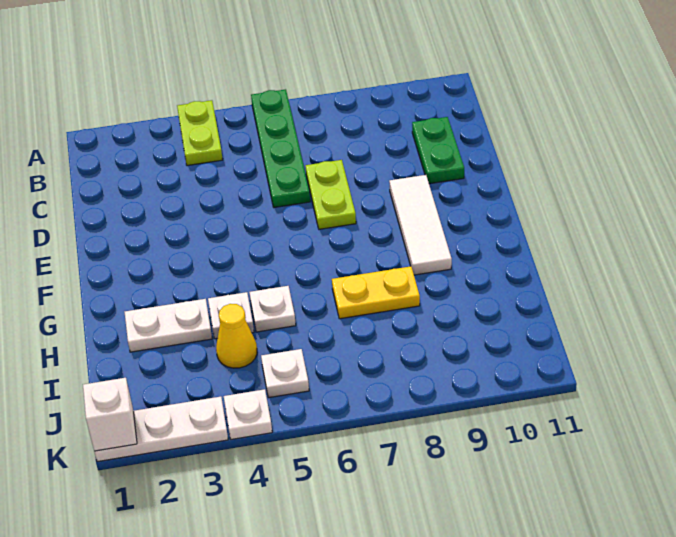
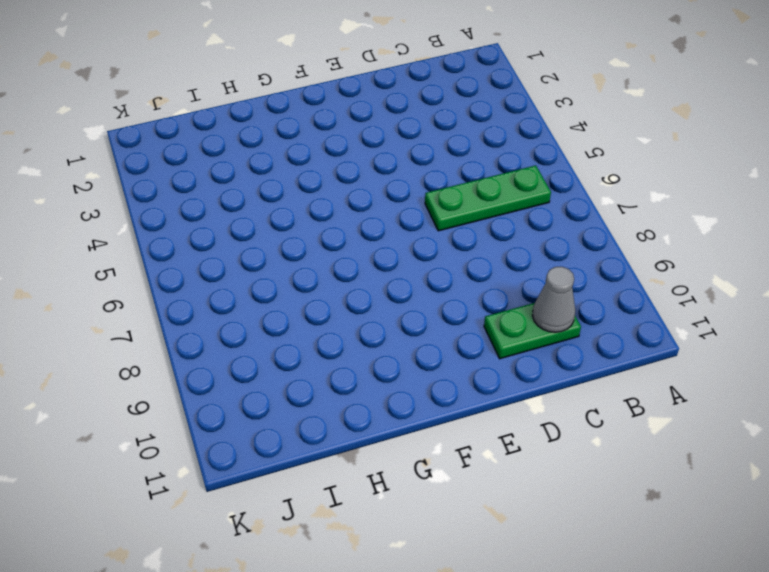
green 1x3 plate [425,165,551,231] -> green 1x4 plate [251,89,310,207]
grey 1x1 cone [532,267,575,332] -> none
none -> lime 1x2 plate [177,100,223,166]
none -> lime 1x2 plate [306,160,356,229]
none -> white 1x3 tile [389,175,452,275]

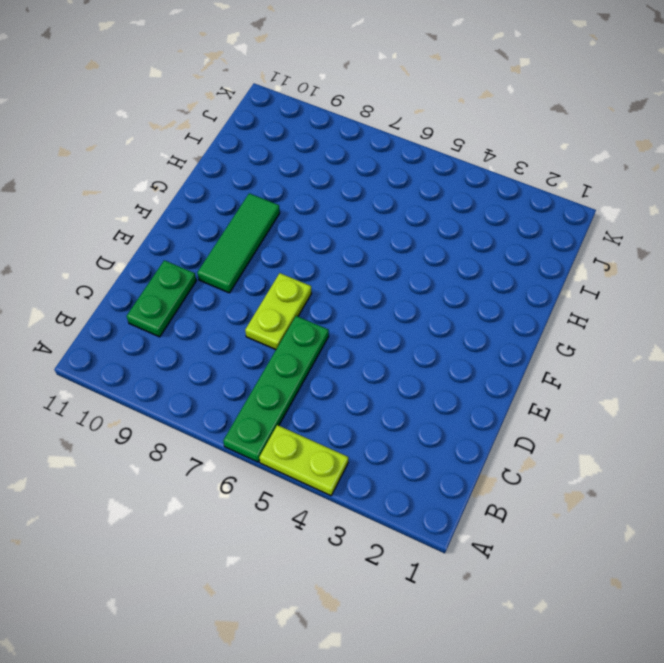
lime 1x2 plate [259,425,348,496] -> lime 1x2 plate turned to [177,100,223,166]
green 1x3 tile [197,193,280,293] -> white 1x3 tile [389,175,452,275]
none -> white 1x2 plate [125,299,212,352]
none -> white 1x1 plate [208,292,254,339]
none -> white 1x1 plate [249,286,296,332]

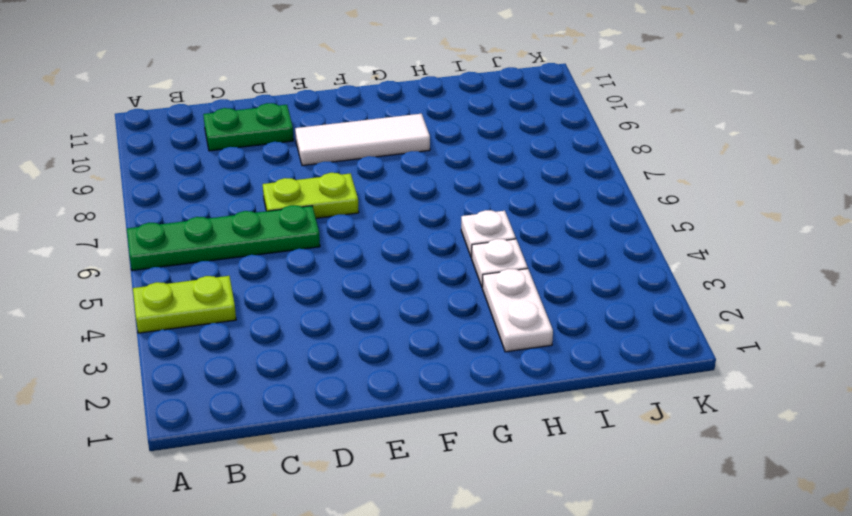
none -> yellow 1x2 plate [332,266,420,319]
none -> yellow 1x1 cone [216,304,257,368]
none -> white 1x1 plate [261,349,309,398]

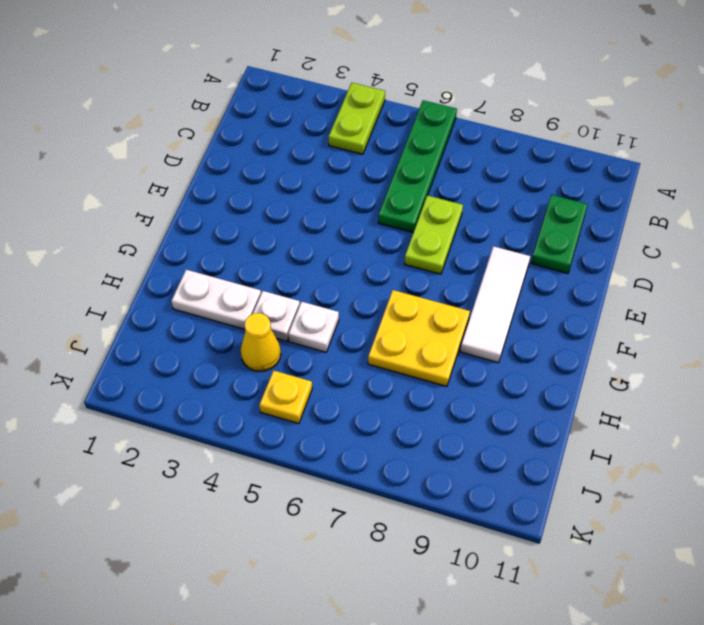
yellow 2x2 plate [368,290,470,386] -> yellow 1x2 plate [332,266,420,319]
yellow 1x1 plate [259,370,312,424] -> white 1x1 plate [261,349,309,398]
none -> white 1x3 plate [94,397,228,462]
none -> white 1x1 plate [224,389,272,439]
none -> white 1x1 brick [83,378,137,451]

